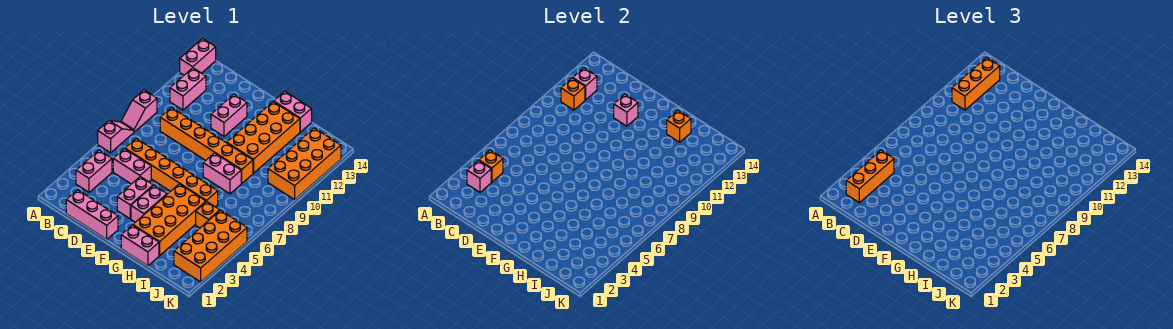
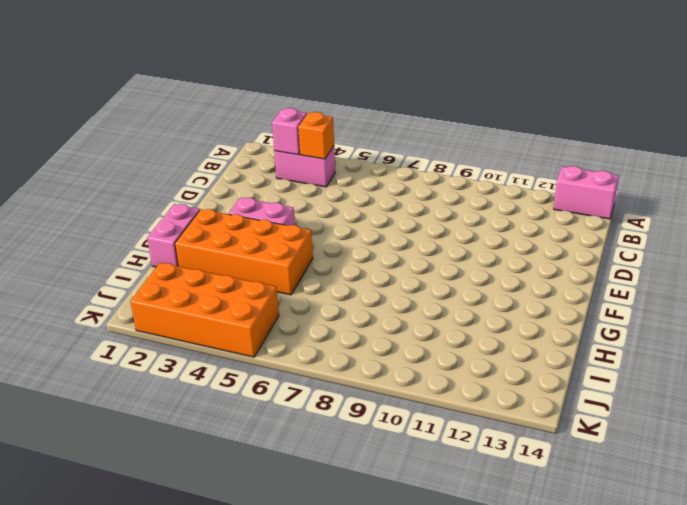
none -> pink 1x2 slope [98,121,134,153]
none -> pink 1x2 slope [121,90,157,132]
none -> pink 1x2 brick [170,68,206,110]

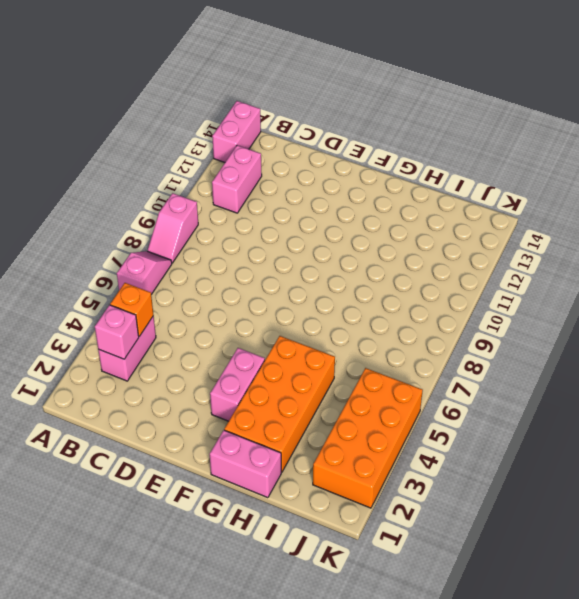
none -> pink 1x3 brick [66,190,118,239]
none -> pink 1x2 brick [113,149,151,184]
none -> orange 1x6 brick [125,138,218,207]

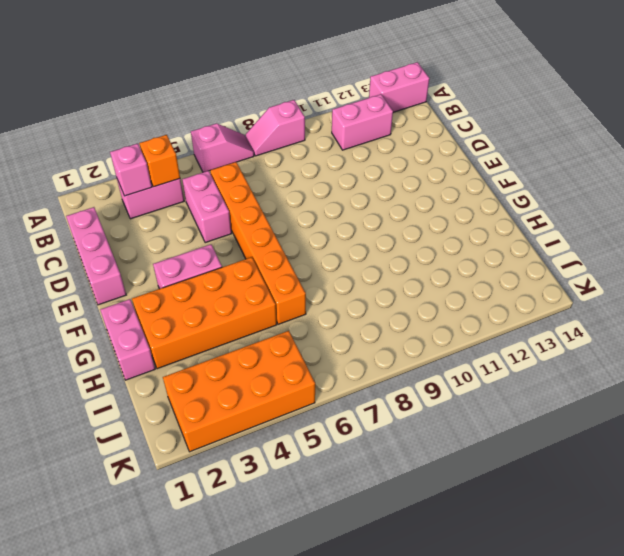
none -> orange 1x6 brick [160,108,253,183]
none -> pink 1x2 brick [117,177,153,219]
none -> pink 1x2 brick [211,94,247,136]

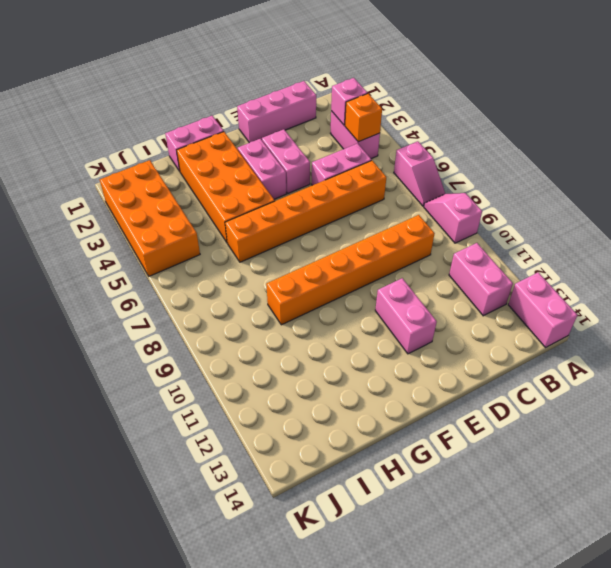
none -> pink 1x2 brick [203,153,242,194]
none -> orange 2x4 brick [227,102,300,173]
none -> pink 1x2 brick [274,91,312,132]

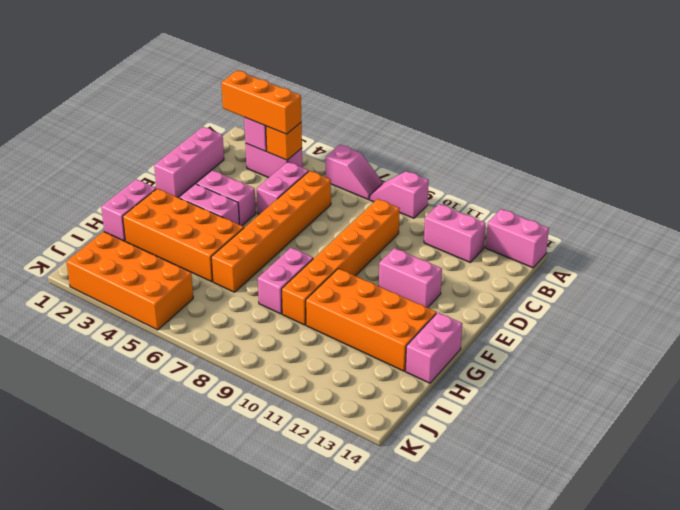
none -> orange 1x1 brick [196,202,220,228]
none -> orange 2x4 brick [268,128,341,200]
none -> orange 1x1 brick [561,78,585,110]

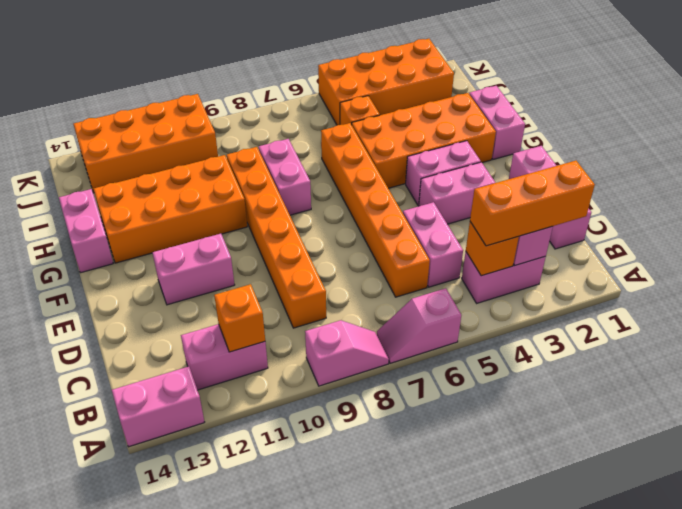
none -> pink 1x1 brick [573,68,597,100]
none -> pink 1x1 brick [614,94,638,126]
none -> orange 1x1 brick [667,111,691,142]

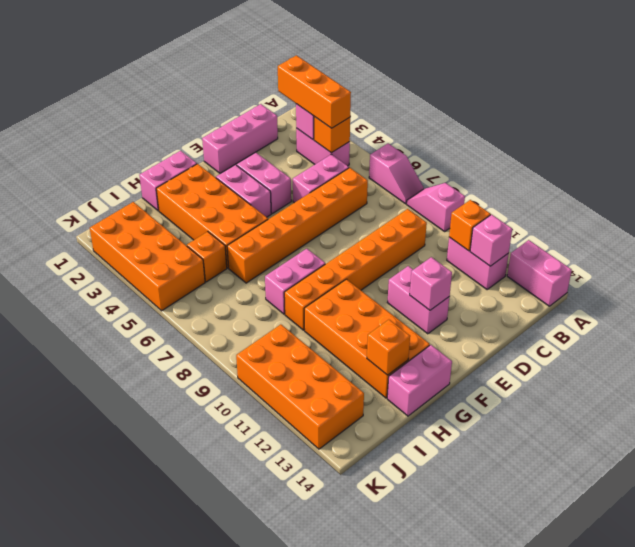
none -> orange 1x3 brick [952,58,1000,110]

